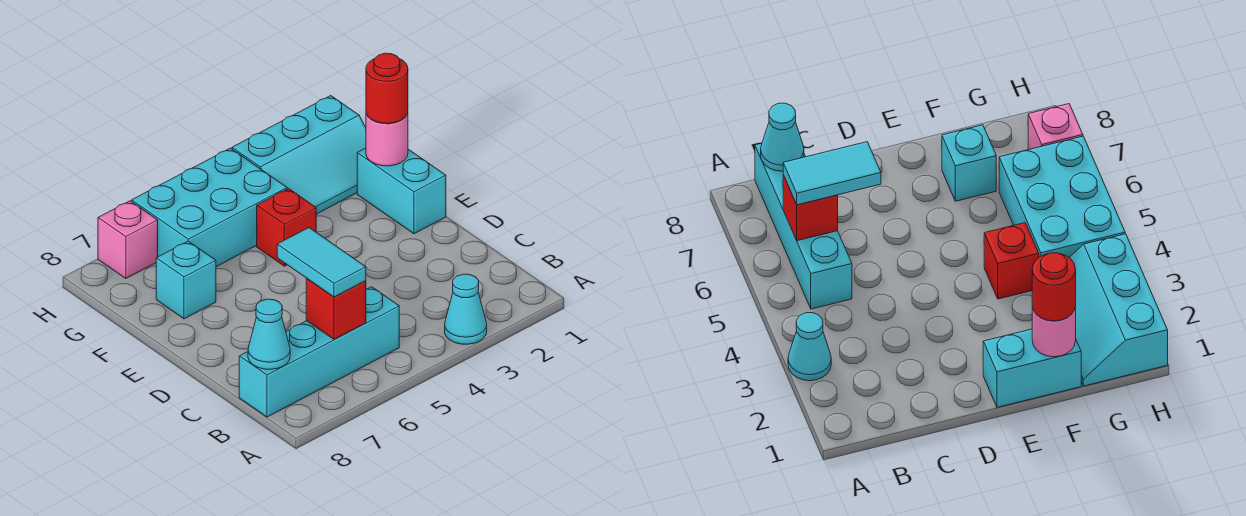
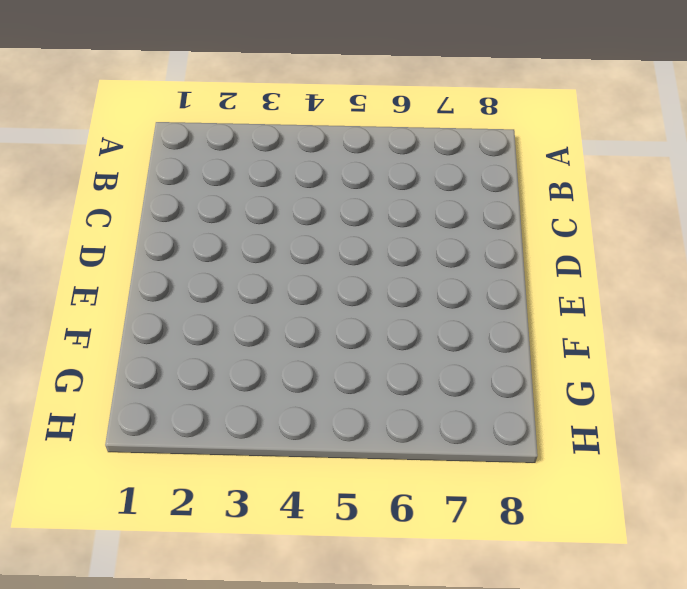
none -> cyan 1x1 cone [445,274,487,344]
none -> cyan 1x4 brick [239,287,399,417]
none -> cyan 1x2 brick [357,148,446,234]

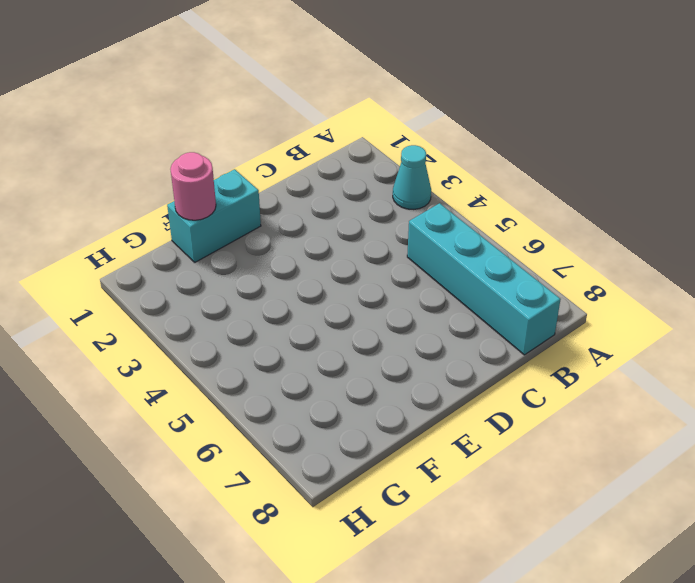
none -> red 1x1 brick [257,189,316,266]
none -> cyan 1x1 brick [156,241,216,319]
none -> cyan 2x3 slope [232,96,366,214]

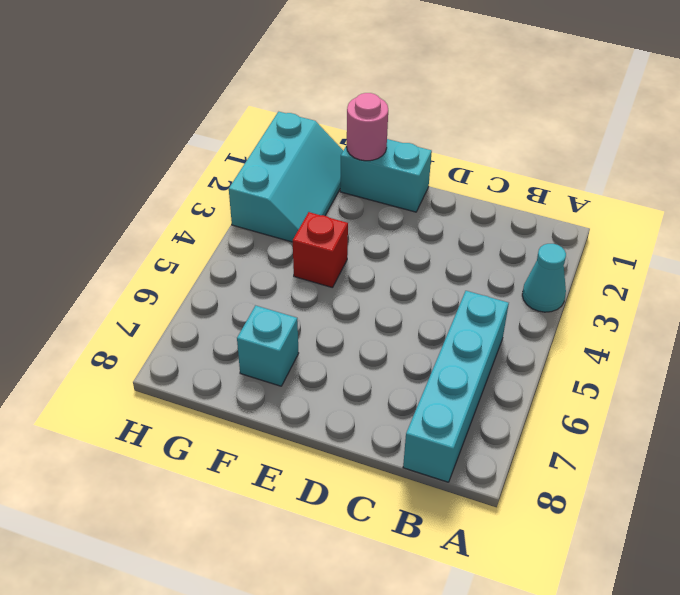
none -> cyan 2x3 brick [132,148,287,267]
none -> pink 1x1 brick [98,201,158,278]
none -> red 1x1 brick [306,279,366,340]

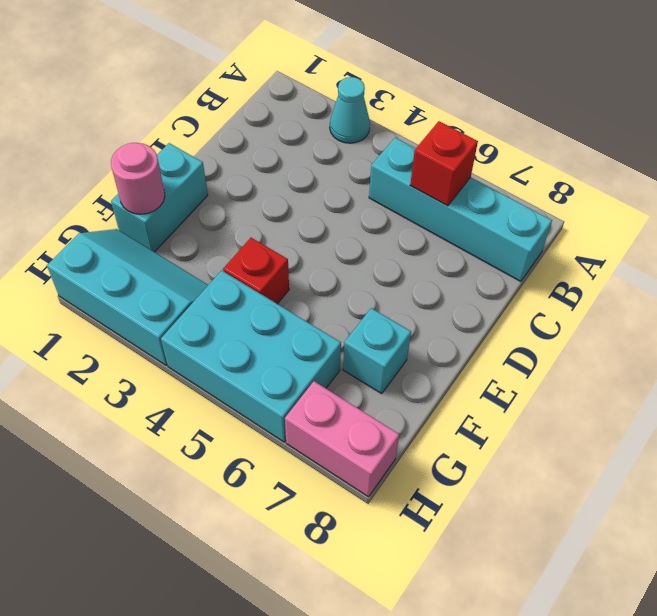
pink 1x2 brick [285,381,399,497] -> pink 1x1 brick [98,201,158,278]
none -> cyan 1x1 cone [248,299,290,369]
none -> cyan 1x2 tile [277,228,366,297]
none -> red 1x1 round brick [366,53,408,124]

